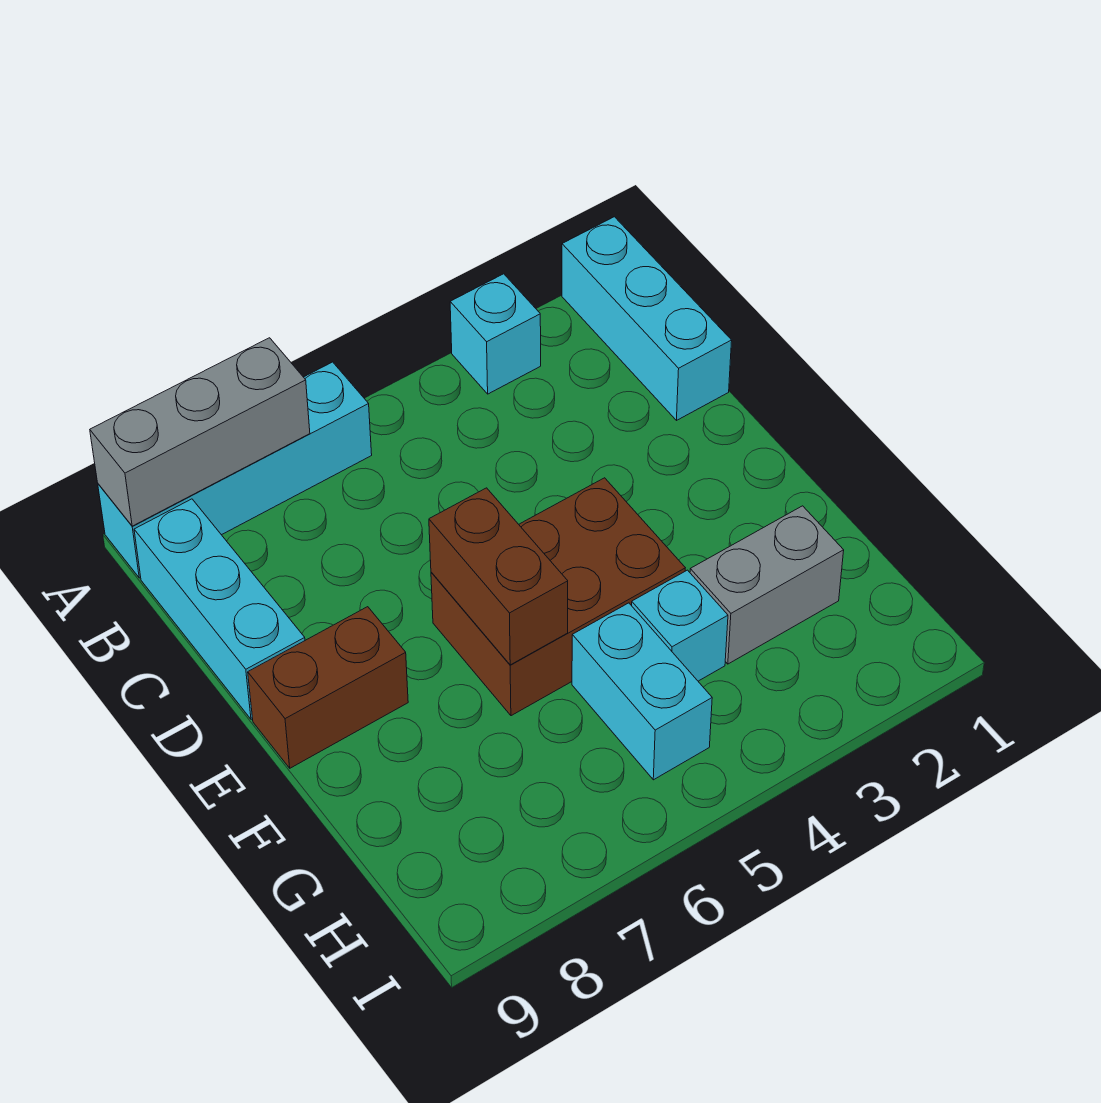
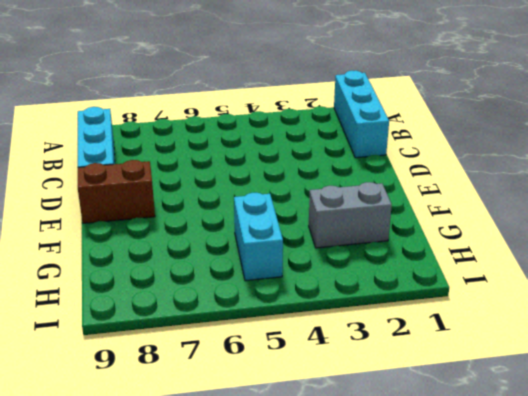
none -> cyan 1x1 brick [450,274,541,394]
none -> cyan 1x4 brick [98,362,372,578]

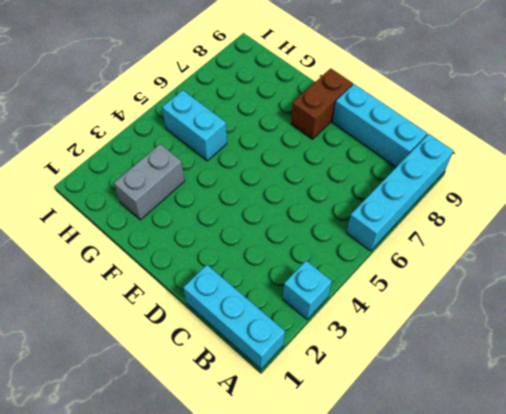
none -> brown 2x3 brick [431,478,685,716]
none -> cyan 1x1 brick [632,570,728,681]

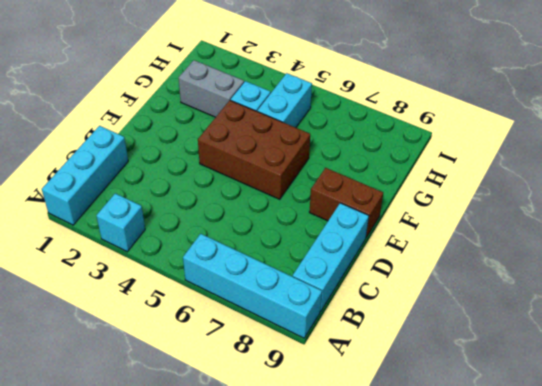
none -> grey 1x3 brick [90,338,310,526]
none -> brown 1x2 brick [429,488,568,665]

